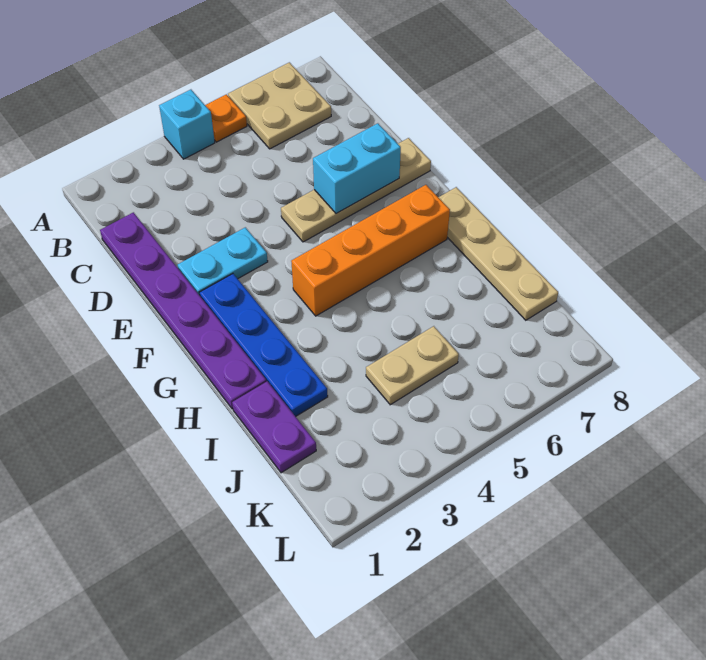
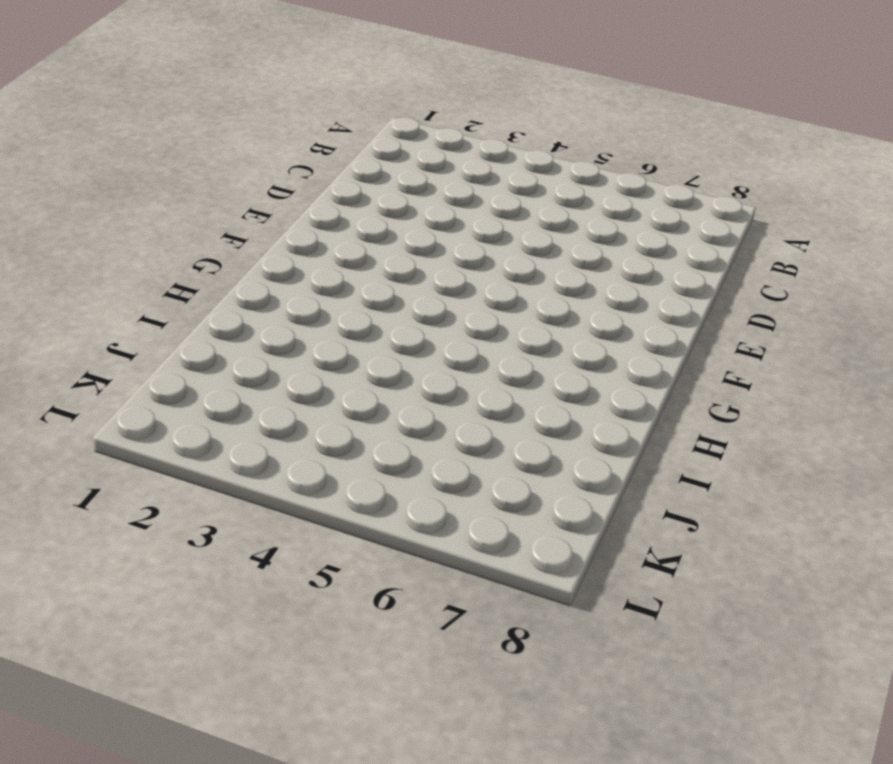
none -> cyan 1x1 brick [159,90,215,159]
none -> orange 1x1 plate [205,94,247,142]
none -> tan 2x2 plate [228,62,331,149]

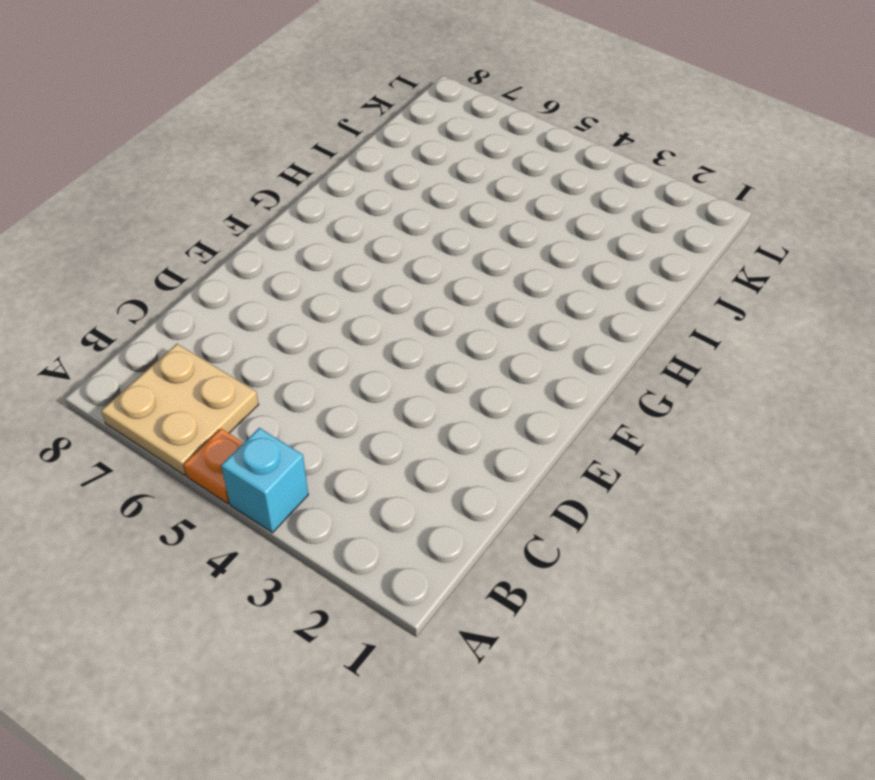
none -> purple 1x6 plate [100,212,266,409]
none -> cyan 1x2 plate [178,227,268,296]
none -> tan 1x4 plate [281,138,431,242]

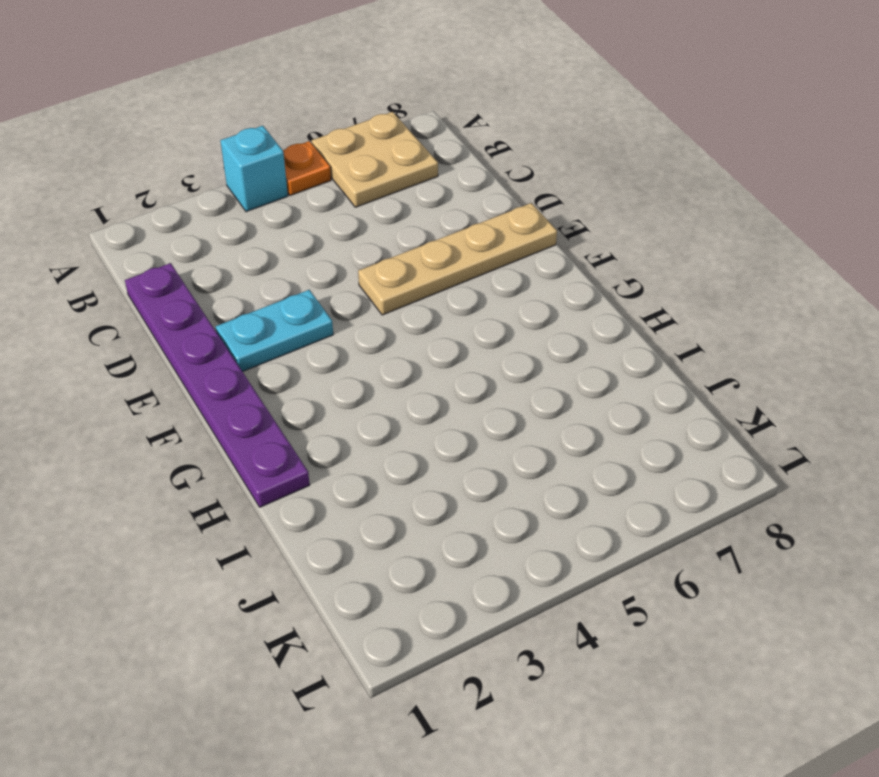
none -> blue 1x4 plate [199,274,328,417]
none -> orange 1x4 brick [291,185,450,316]
none -> tan 1x4 plate [438,187,558,320]

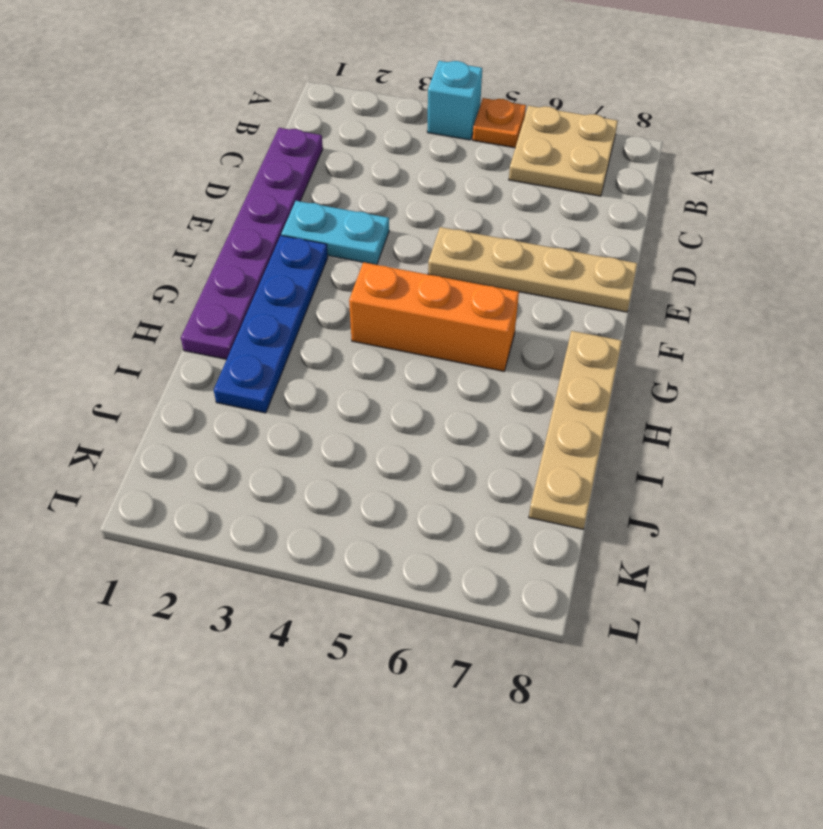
orange 1x3 brick [349,262,519,371] -> orange 1x4 brick [291,185,450,316]
none -> purple 1x2 plate [232,381,316,473]
none -> tan 1x2 plate [366,326,459,405]
none -> cyan 1x2 brick [313,123,401,214]

